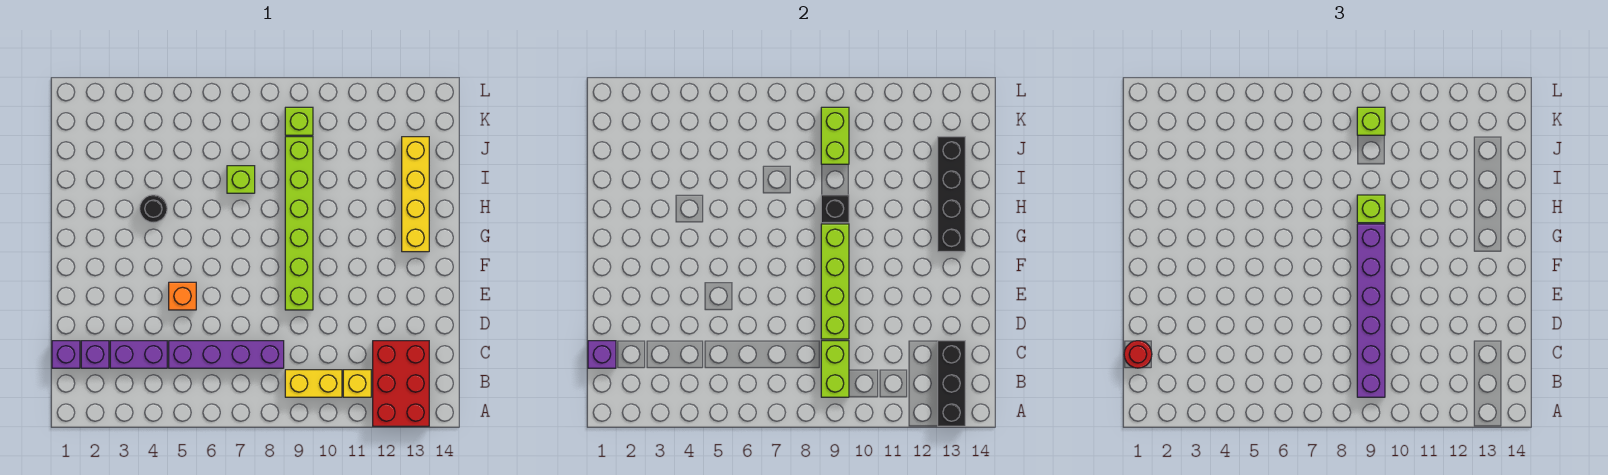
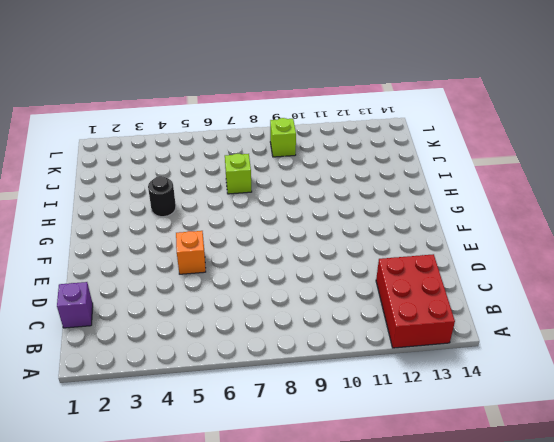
none -> yellow 1x2 brick [285,370,342,397]
none -> yellow 1x1 brick [343,370,371,397]
none -> purple 1x1 brick [81,341,109,368]

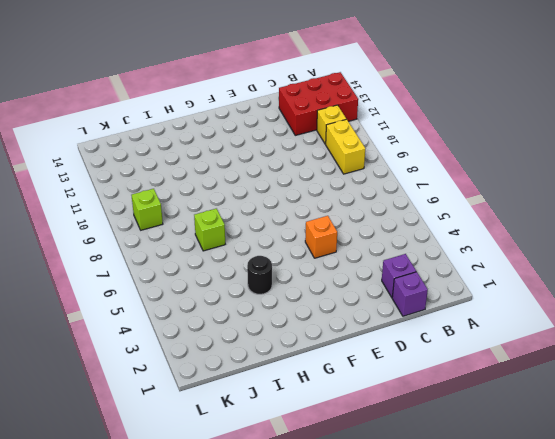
none -> purple 1x2 brick [110,341,167,368]
none -> purple 1x4 brick [169,341,284,368]
none -> lime 1x6 brick [285,137,313,310]

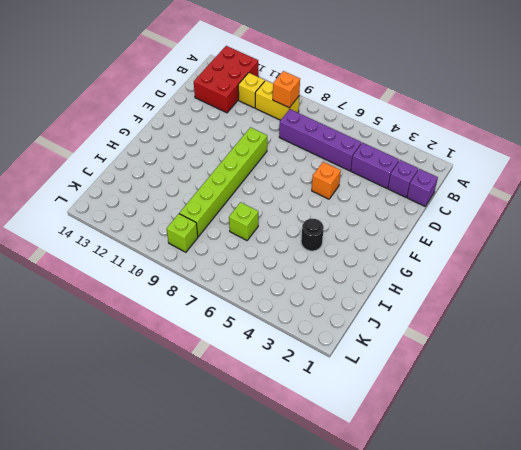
orange 1x1 brick [273,71,300,108] -> lime 1x2 brick [821,341,849,397]
none -> yellow 1x4 brick [402,137,429,252]
none -> black 1x3 brick [938,341,965,426]
none -> purple 1x1 brick [588,341,616,368]

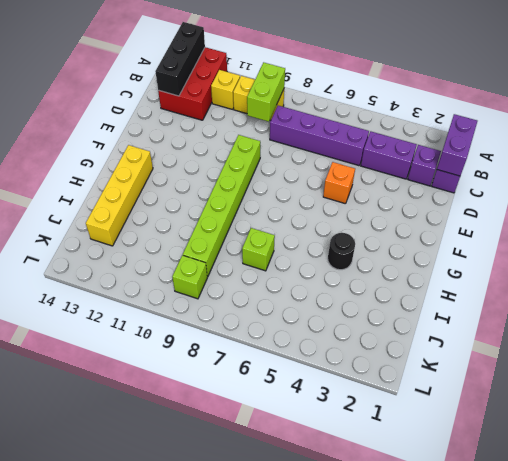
purple 1x2 brick [437,114,477,176] -> purple 1x1 brick [588,341,616,368]
none -> lime 1x4 brick [821,224,849,339]
none -> black 1x4 brick [938,137,965,252]
none -> black 1x1 brick [821,195,849,223]

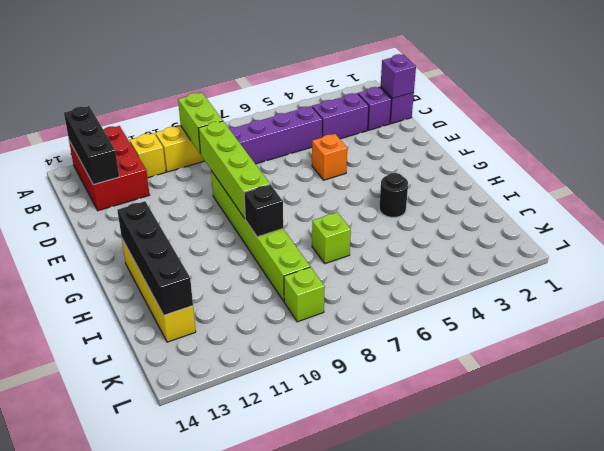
none -> lime 1x2 brick [821,107,849,164]
none -> purple 1x6 brick [1357,224,1385,397]
none -> red 1x1 round brick [1124,341,1152,368]

